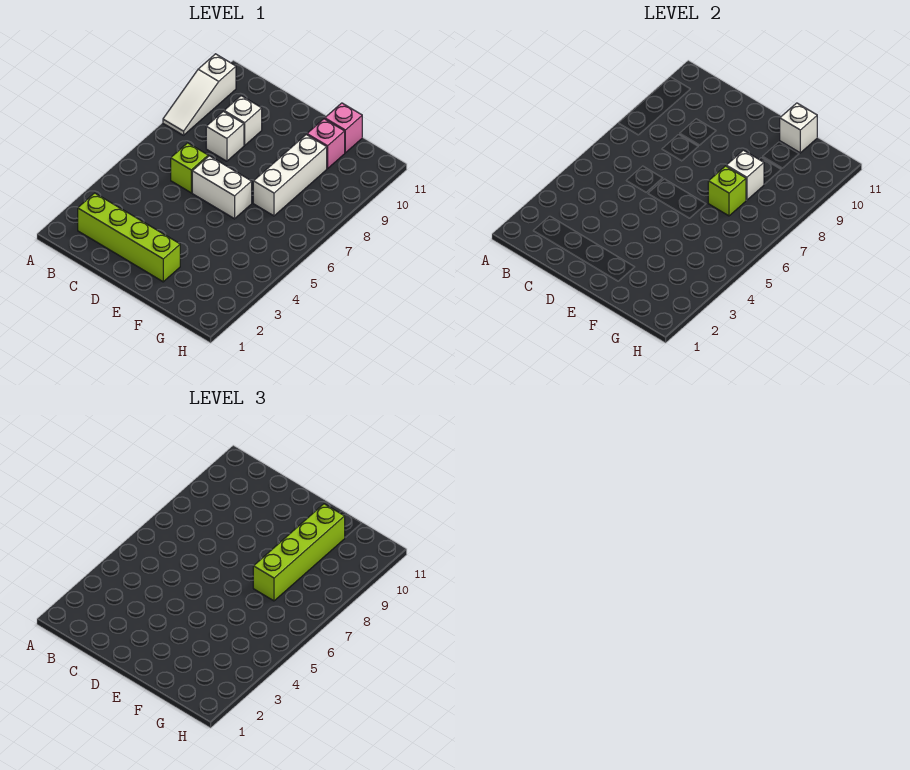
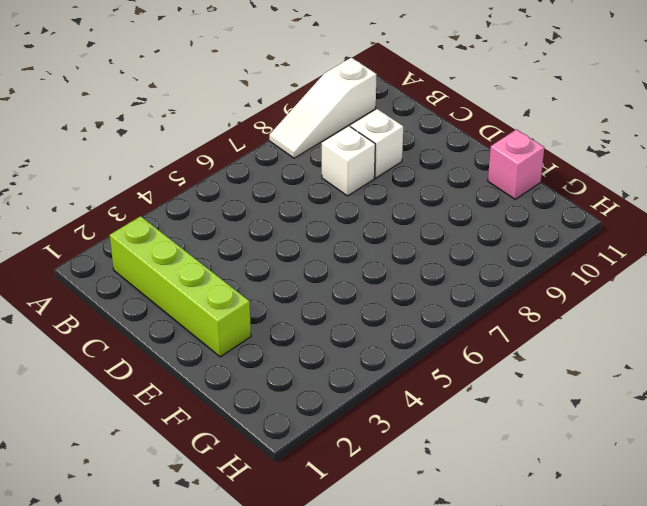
none -> lime 1x1 brick [171,143,208,193]
none -> white 1x2 brick [192,156,252,219]
none -> white 1x3 brick [253,135,327,216]

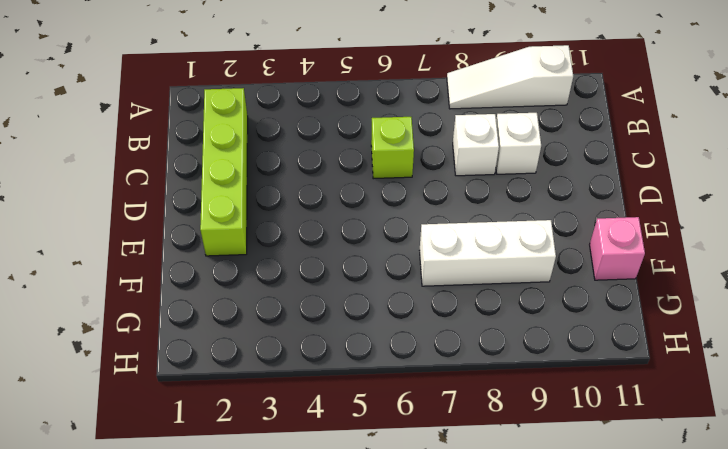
none -> white 1x2 brick [192,156,252,219]
none -> pink 1x1 brick [307,119,345,169]
none -> lime 1x1 brick [708,166,746,216]

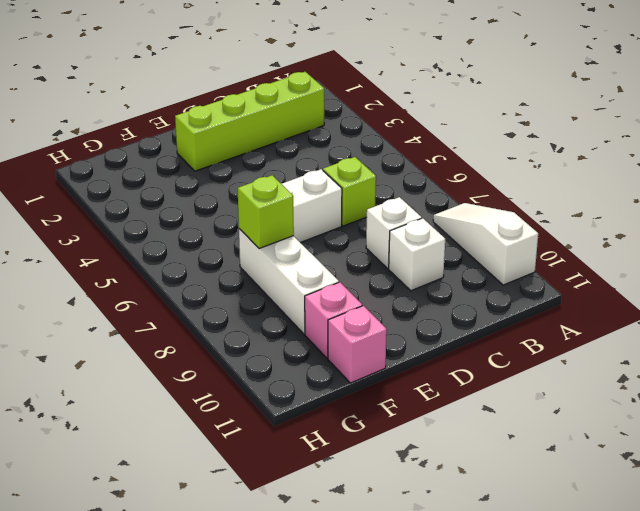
none -> white 1x1 brick [726,150,764,200]
none -> white 1x1 brick [780,103,817,153]
none -> lime 1x4 brick [253,504,345,601]

